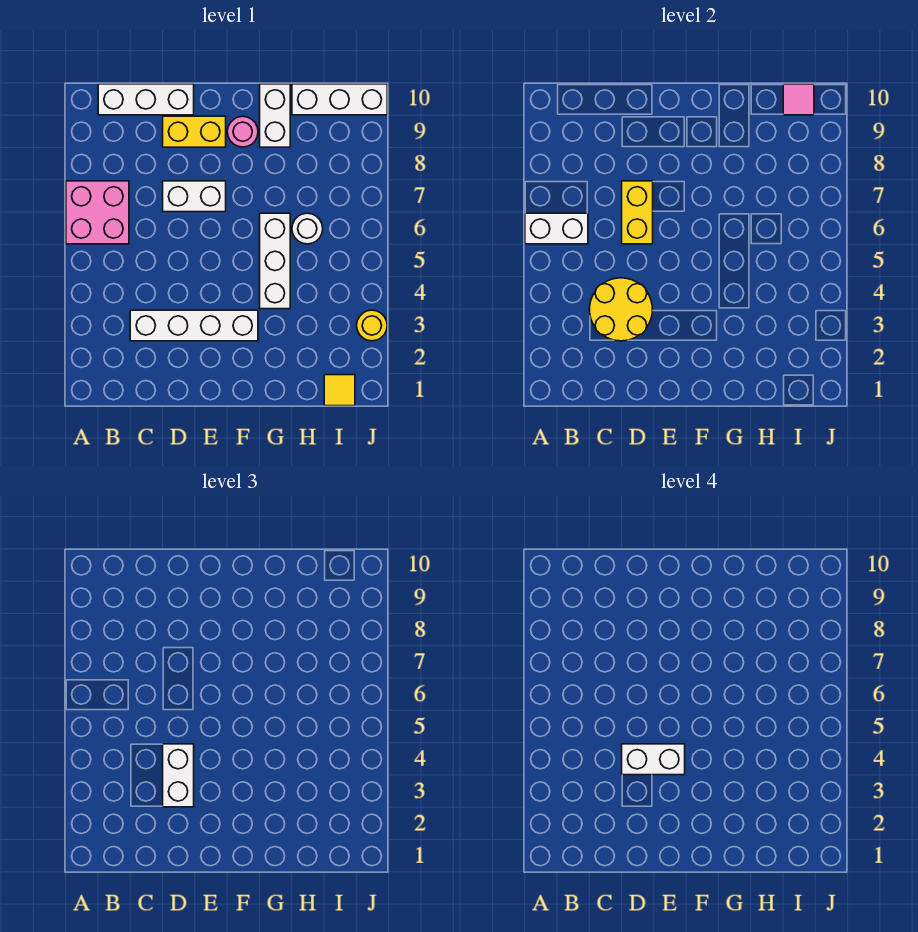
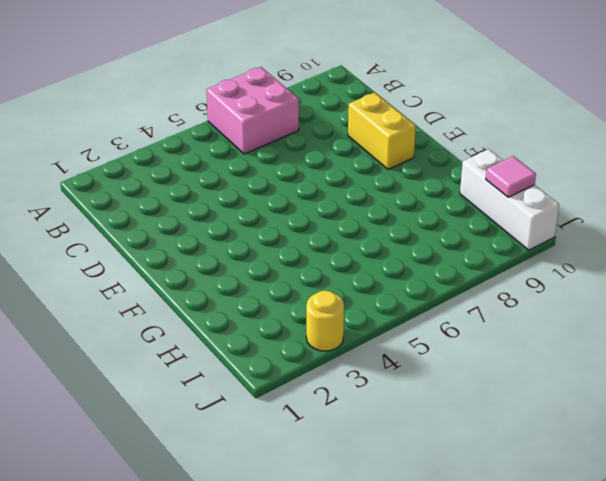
none -> white 1x3 brick [98,84,194,115]
none -> white 1x4 brick [130,310,258,341]
none -> white 1x2 brick [163,181,226,212]

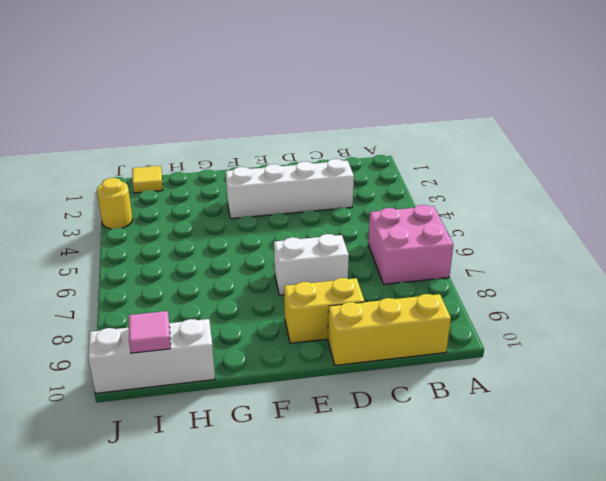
yellow 1x3 brick [328,294,451,365] -> white 1x3 brick [98,84,194,115]
none -> pink 1x1 round brick [227,116,258,147]
none -> white 1x3 brick [260,213,290,309]
none -> white 1x2 brick [260,84,290,147]

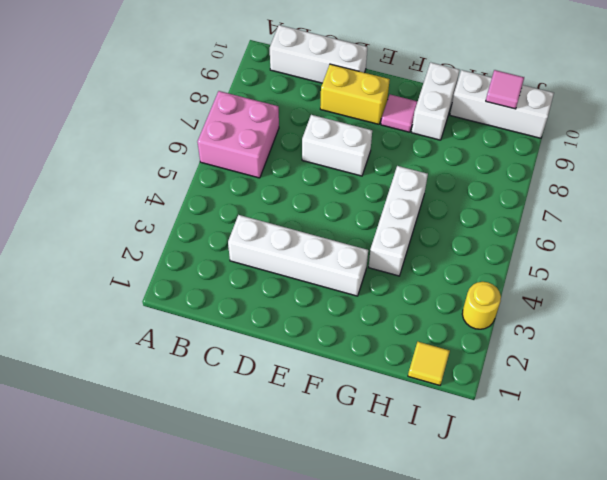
pink 1x1 tile [381,95,418,132] -> pink 1x1 round brick [227,116,258,147]
none -> white 1x1 round brick [292,213,323,244]
none -> white 1x2 brick [525,213,588,244]
none -> yellow 2x2 round brick [590,278,653,341]

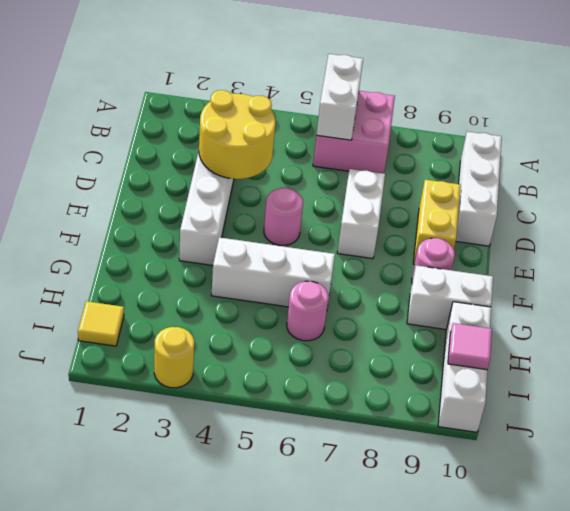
pink 1x1 round brick [264,188,303,245] -> none
pink 1x1 round brick [287,281,328,341] -> white 1x1 round brick [292,213,323,244]
none -> yellow 1x2 brick [622,181,653,244]
none -> white 1x2 brick [163,744,194,807]
none -> white 1x2 brick [622,744,685,775]

